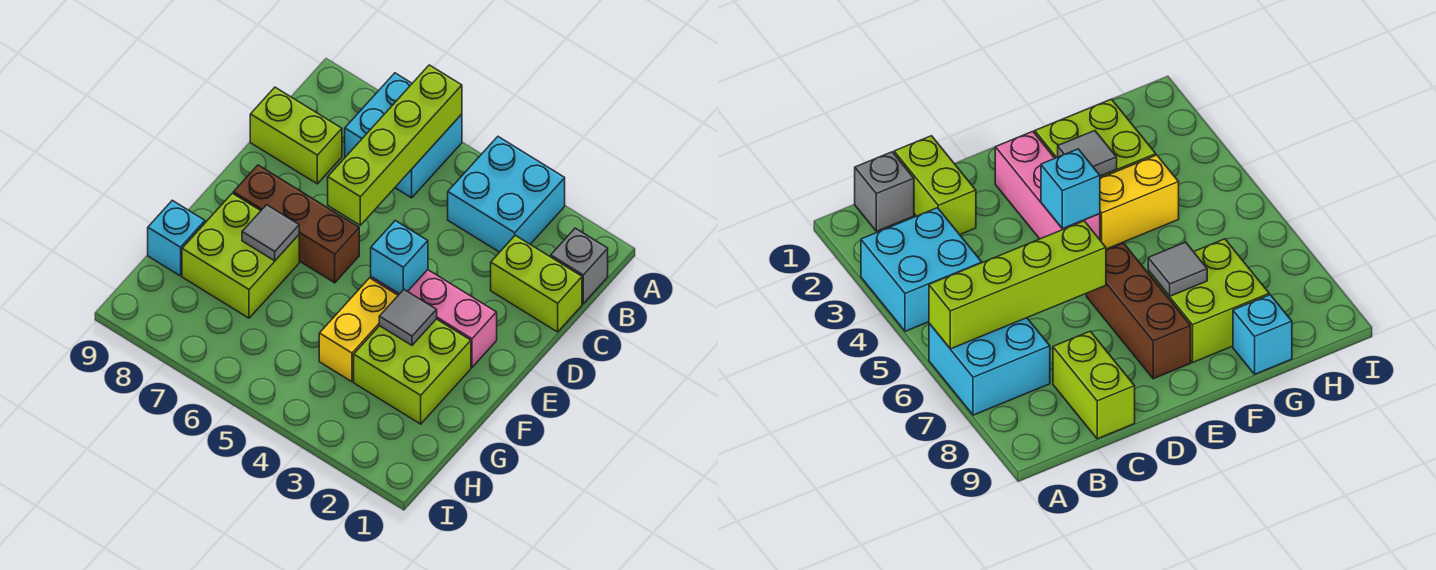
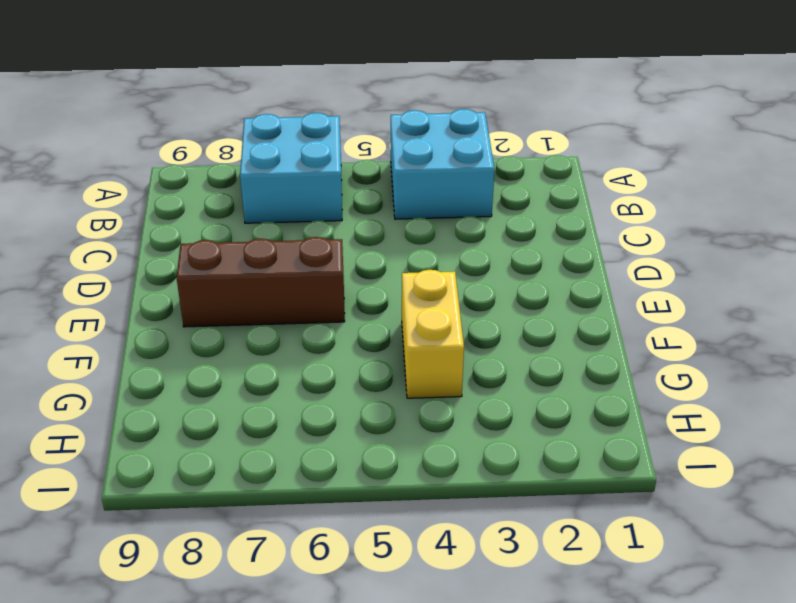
none -> grey 1x1 brick [551,228,608,303]
none -> lime 1x2 brick [491,235,582,332]
none -> lime 1x2 brick [250,87,342,184]

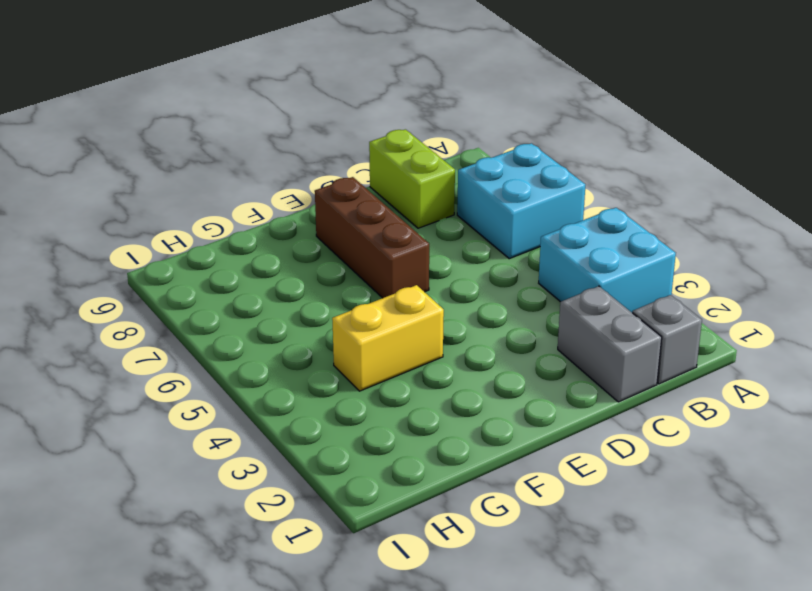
grey 1x2 brick [558,286,662,402] -> lime 1x2 brick [491,235,582,332]
none -> pink 1x3 brick [371,270,497,367]
none -> lime 2x2 brick [354,319,471,424]
none -> lime 2x2 brick [182,193,299,318]

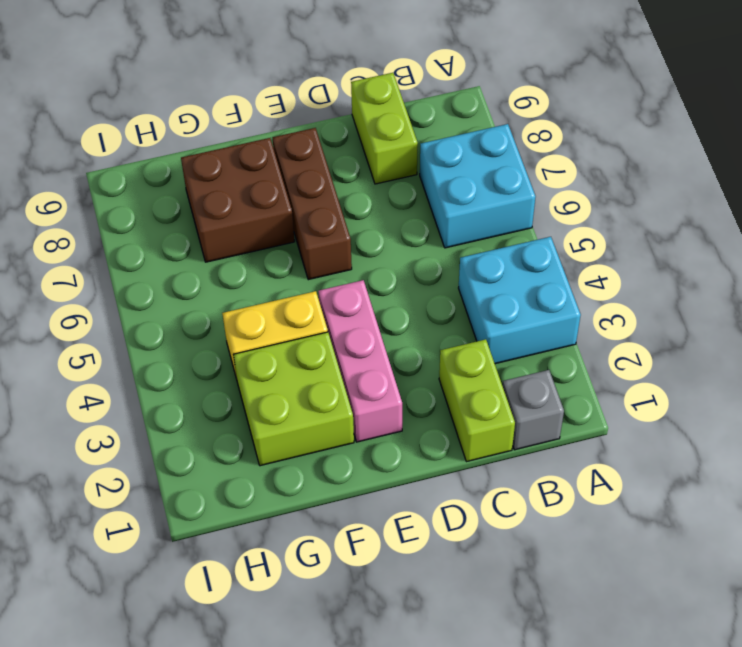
brown 2x2 brick [181,138,295,262] -> lime 2x2 brick [182,193,299,318]
none -> cyan 1x1 brick [148,200,205,276]
none -> lime 1x4 brick [328,65,462,225]
none -> cyan 1x1 brick [371,221,428,294]

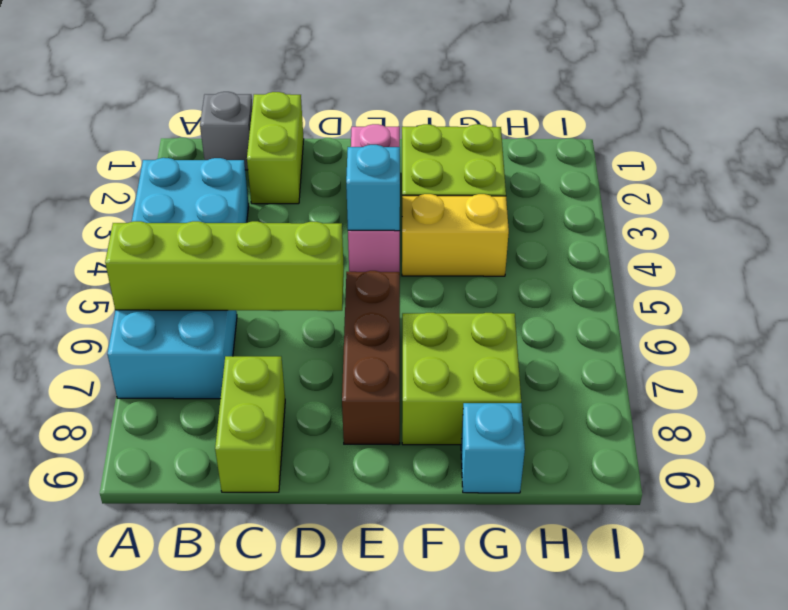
none -> grey 1x1 tile [379,290,437,345]
none -> grey 1x1 tile [242,205,299,261]

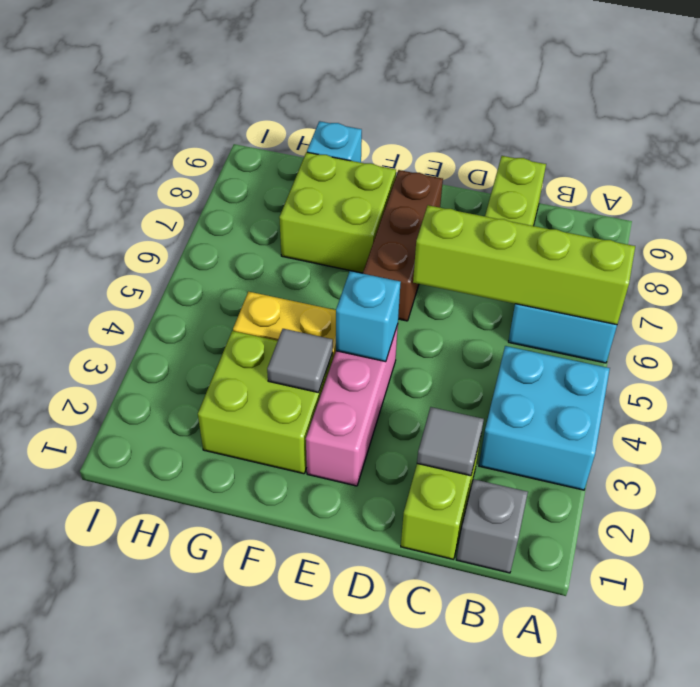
grey 1x1 tile [417,407,484,476] -> grey 1x1 tile moved to [242,205,299,261]

